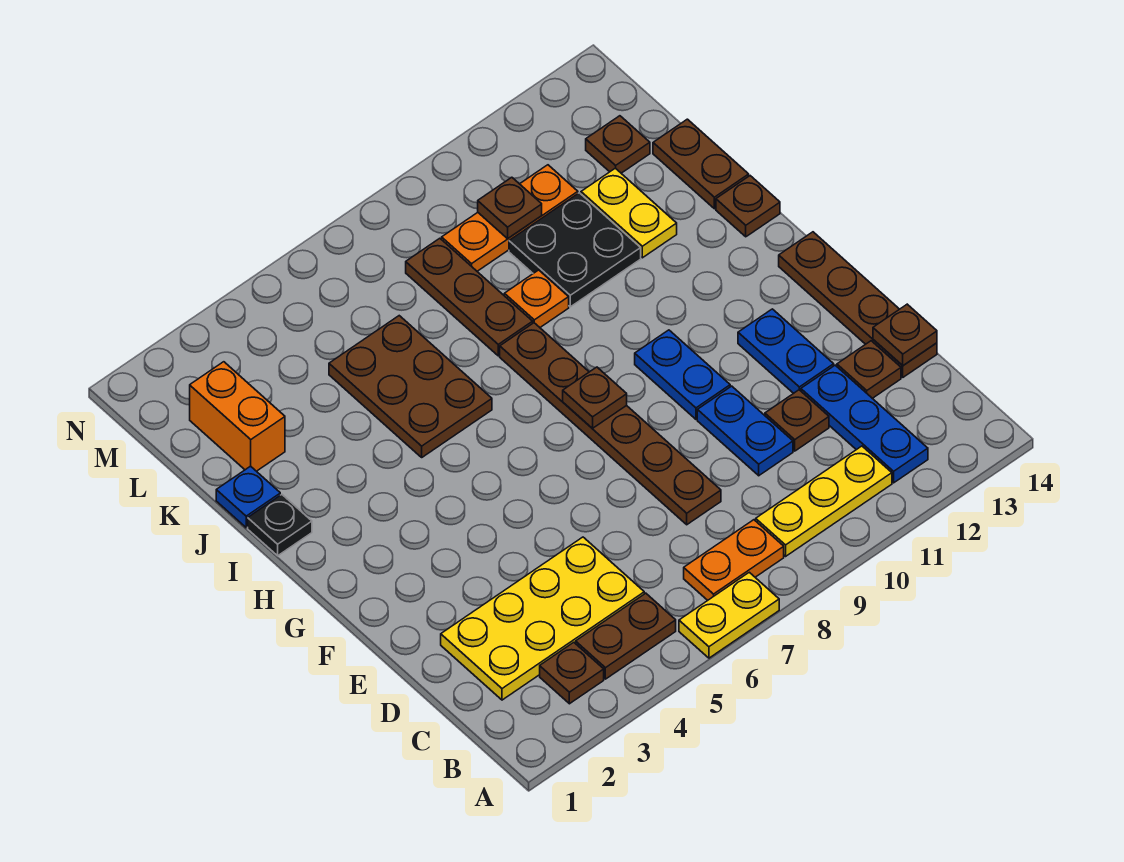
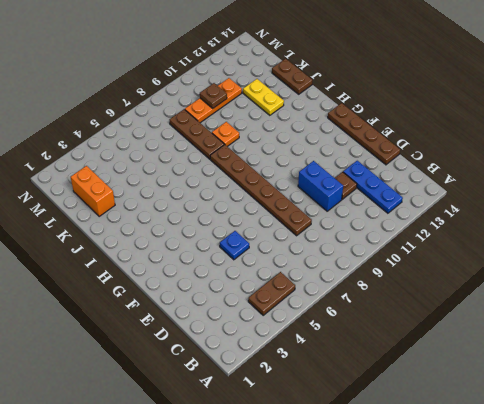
blue 1x2 brick [298,161,343,211] -> blue 1x2 plate [697,386,793,476]
blue 1x1 plate [220,231,249,260] -> blue 1x1 plate moved to [216,466,280,528]
none -> yellow 1x2 plate [679,572,779,658]
none -> brown 1x1 plate [540,642,604,704]
none -> orange 1x2 plate [684,520,784,600]

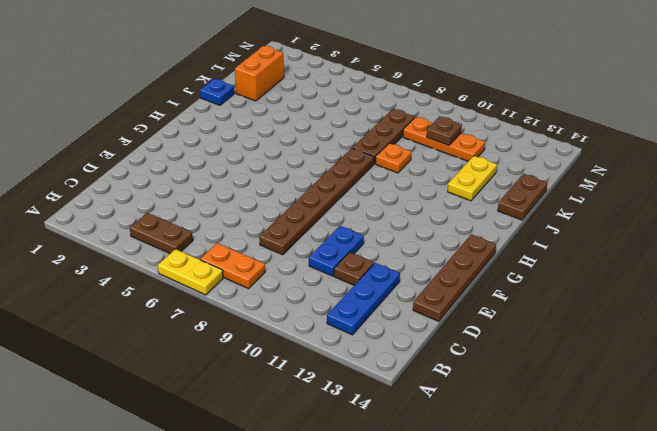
none -> brown 1x1 plate [540,642,604,704]
none -> yellow 1x3 plate [756,446,892,556]
none -> yellow 2x4 plate [441,537,644,700]

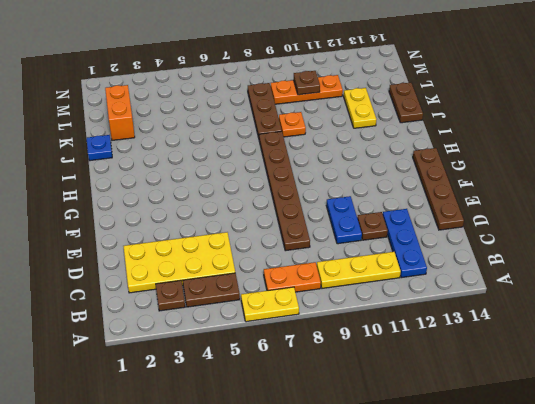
none -> brown 1x1 plate [837,341,901,398]
none -> blue 1x2 plate [738,309,834,393]
none -> blue 1x2 plate [635,330,730,419]

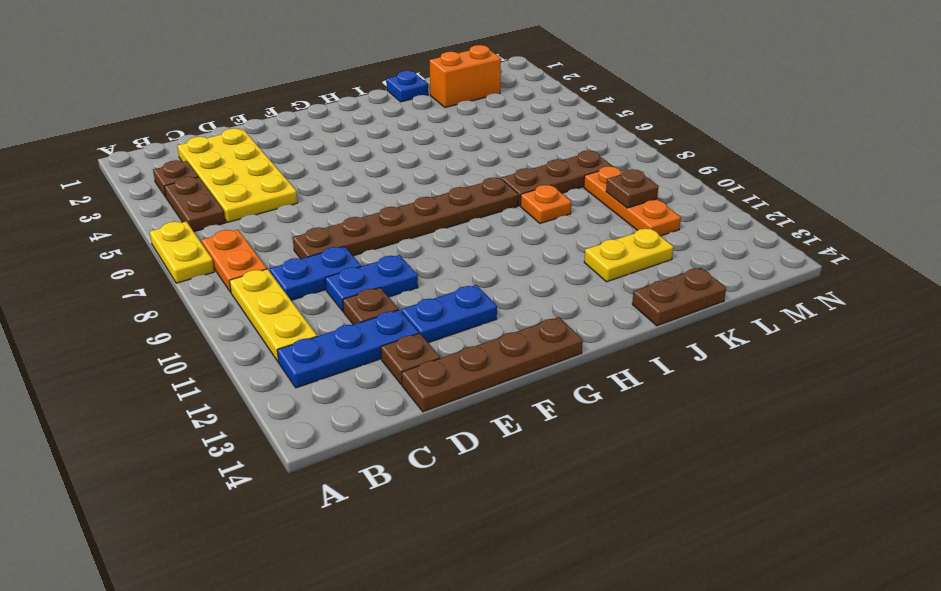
blue 1x2 plate [270,246,361,300] -> blue 1x2 plate moved to [635,330,730,419]
none -> black 1x1 plate [248,495,312,556]
none -> brown 2x3 plate [329,316,492,457]
none -> brown 1x1 plate [716,176,780,237]

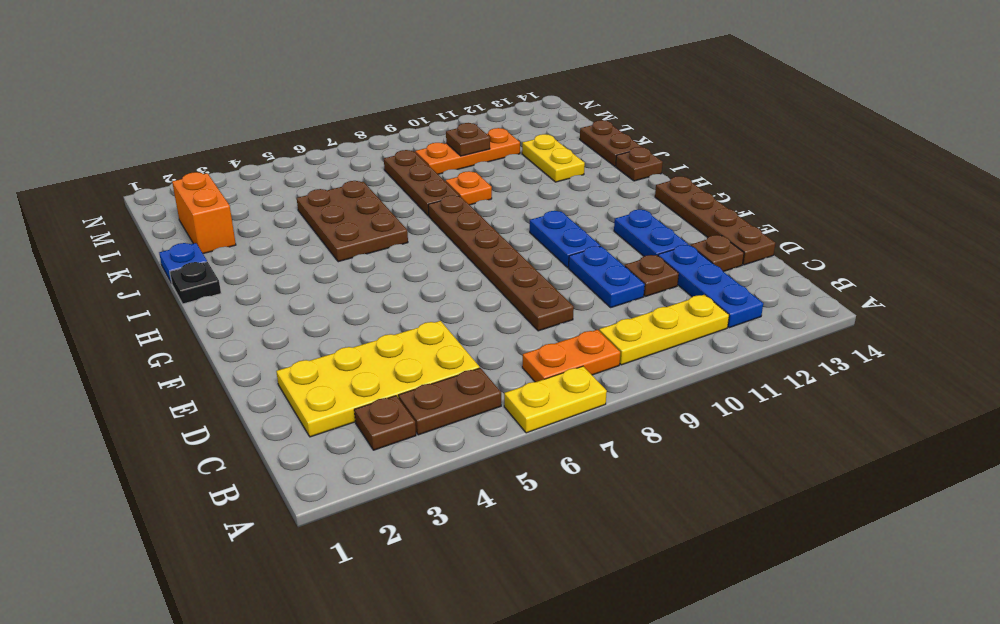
none -> black 2x2 plate [509,193,641,307]
none -> brown 1x1 plate [586,116,650,173]
none -> brown 1x1 plate [873,304,937,366]

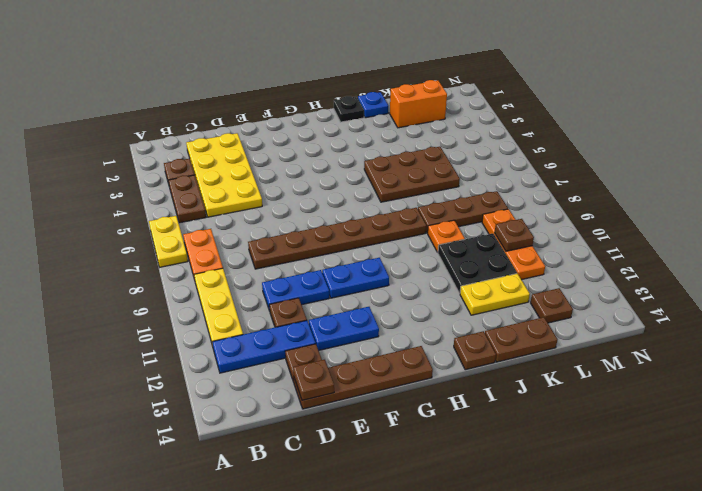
none -> brown 1x1 plate [563,367,627,428]

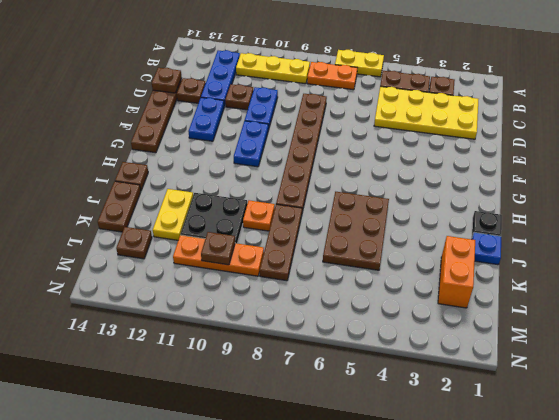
none -> brown 1x1 plate [563,367,627,428]

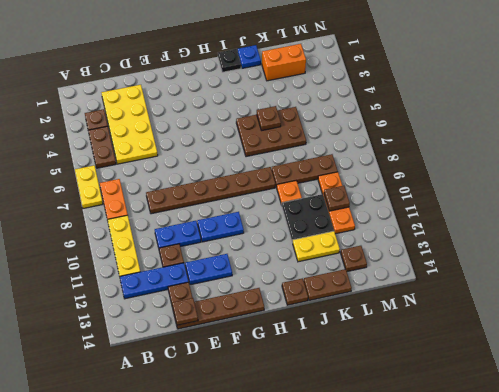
brown 1x1 plate [257,106,281,130] -> brown 1x1 plate moved to [563,367,627,428]

